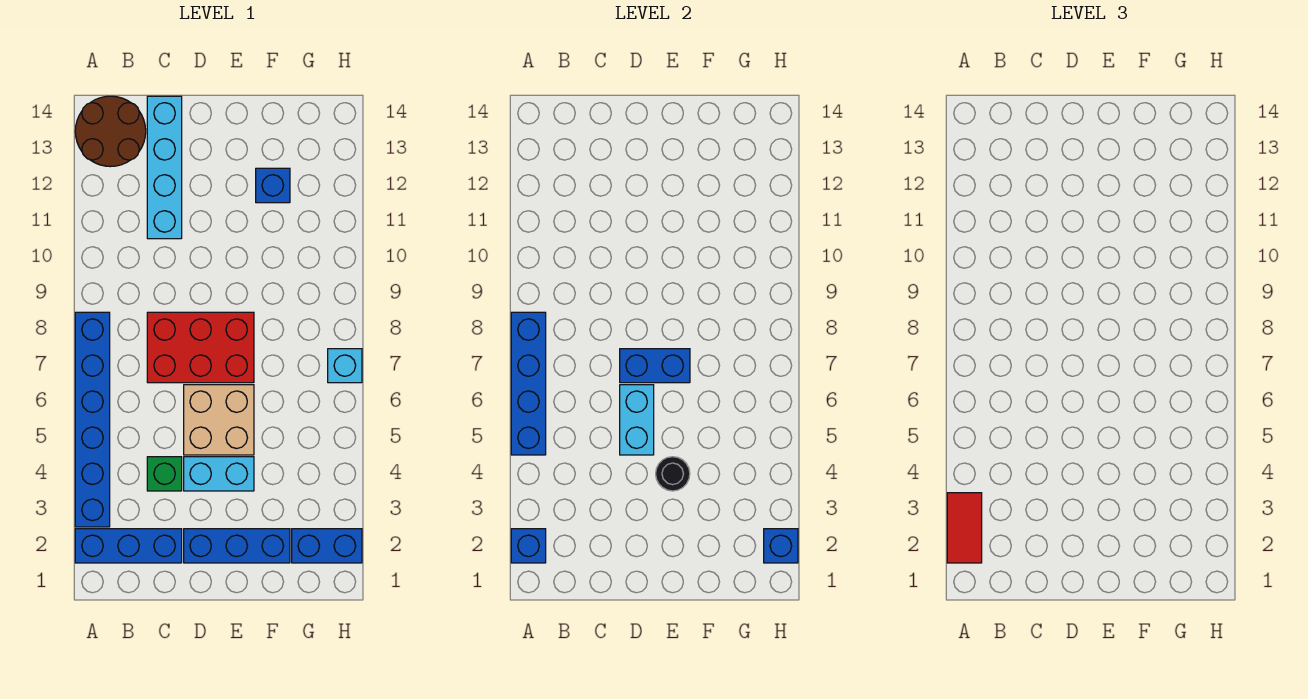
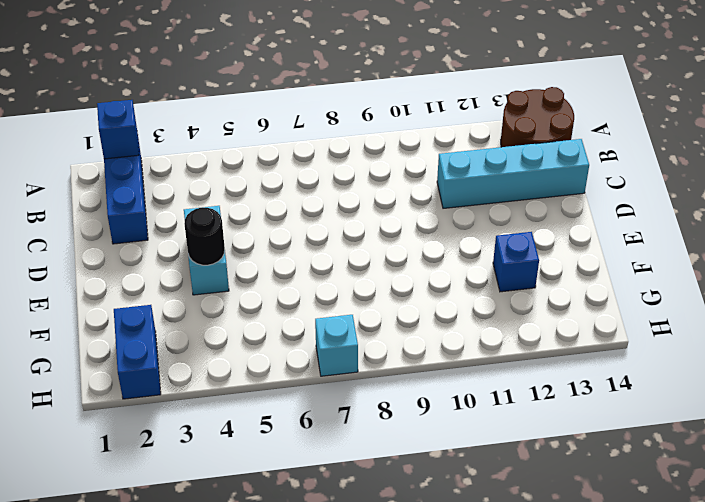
none -> blue 1x6 brick [75,312,110,527]
none -> green 1x1 brick [147,457,182,491]
none -> red 2x3 brick [147,312,254,383]

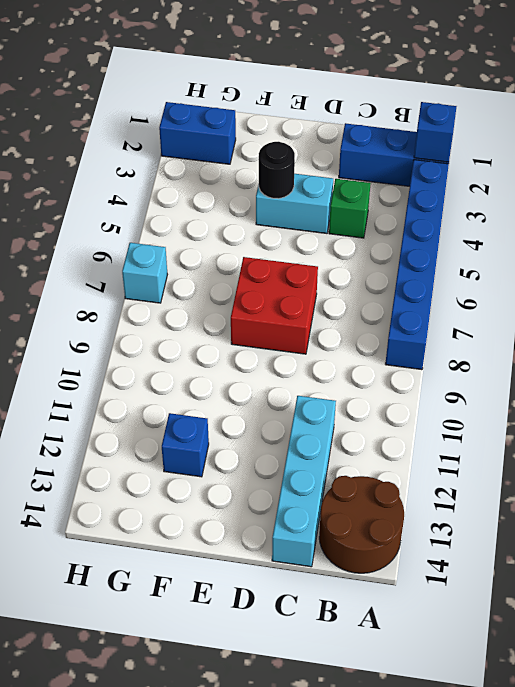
red 2x2 brick [231,257,318,354] -> red 2x3 brick [147,312,254,383]
none -> blue 1x3 brick [184,529,290,563]
none -> tan 2x2 brick [184,385,254,455]
none -> blue 1x4 brick [511,312,546,455]

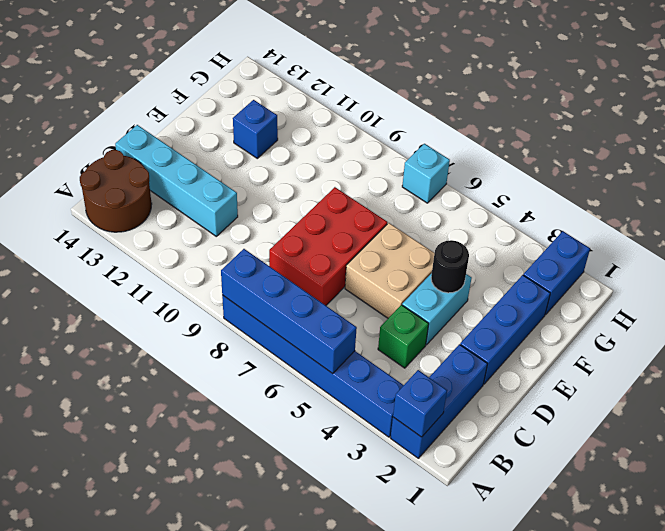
none -> cyan 1x2 brick [620,385,654,455]
none -> blue 1x2 brick [620,349,690,383]
none -> blue 1x1 brick [764,529,798,563]

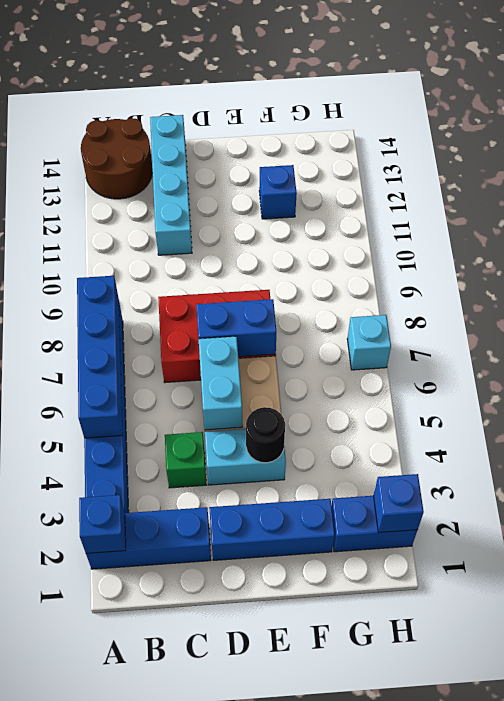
none -> red 1x2 tile [947,493,982,563]

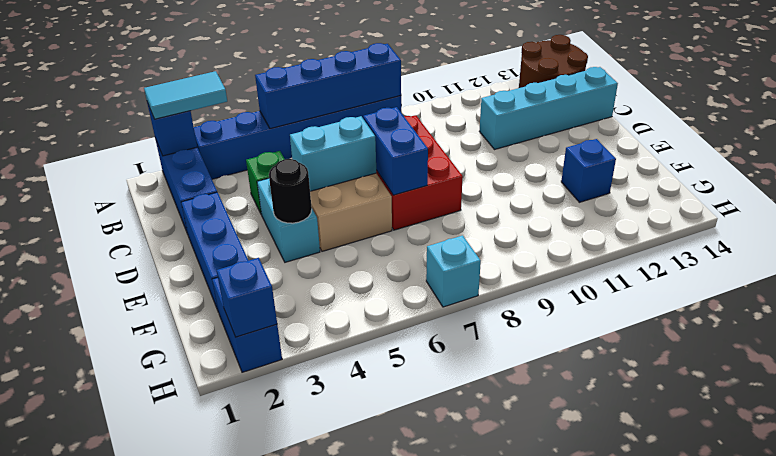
cyan 1x2 tile [144,71,227,119] -> red 1x2 tile [947,493,982,563]

